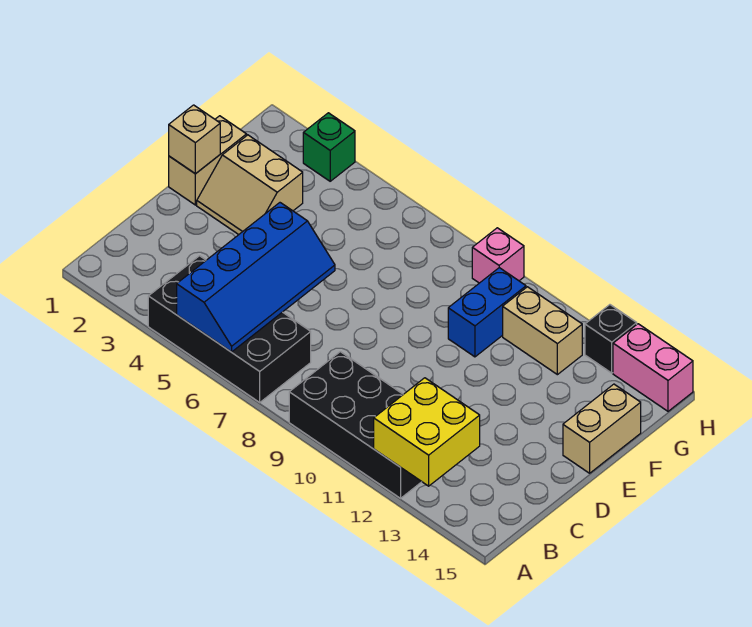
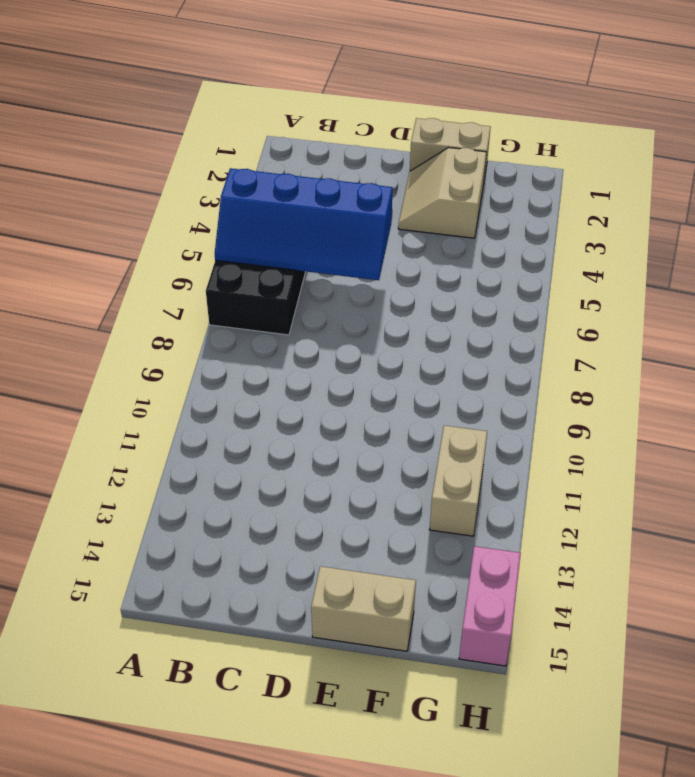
none -> black 2x4 brick [289,352,422,498]
none -> blue 1x2 brick [448,268,526,357]
none -> green 1x1 brick [303,113,355,181]

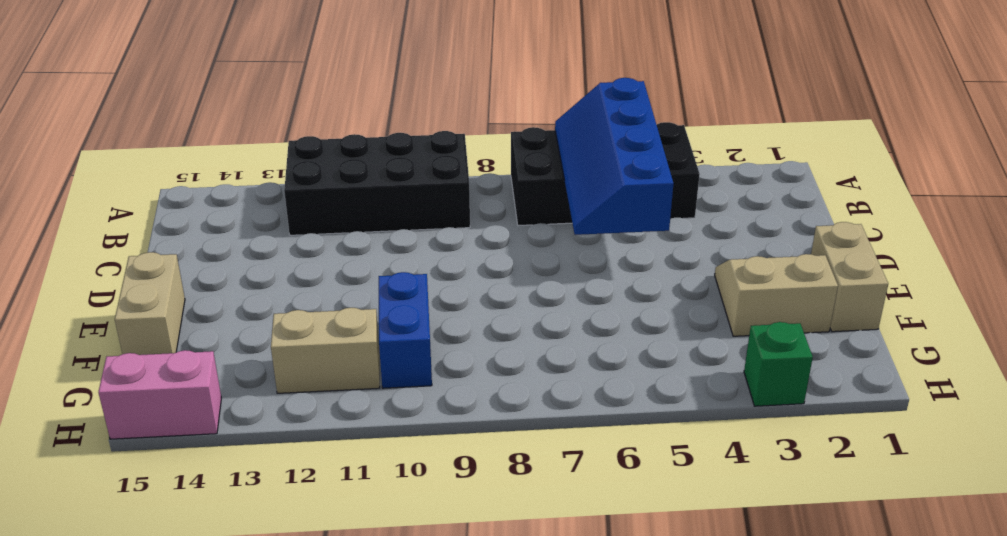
none -> pink 1x1 brick [472,228,524,283]
none -> black 1x1 brick [585,305,637,373]
none -> yellow 2x2 brick [374,378,480,486]

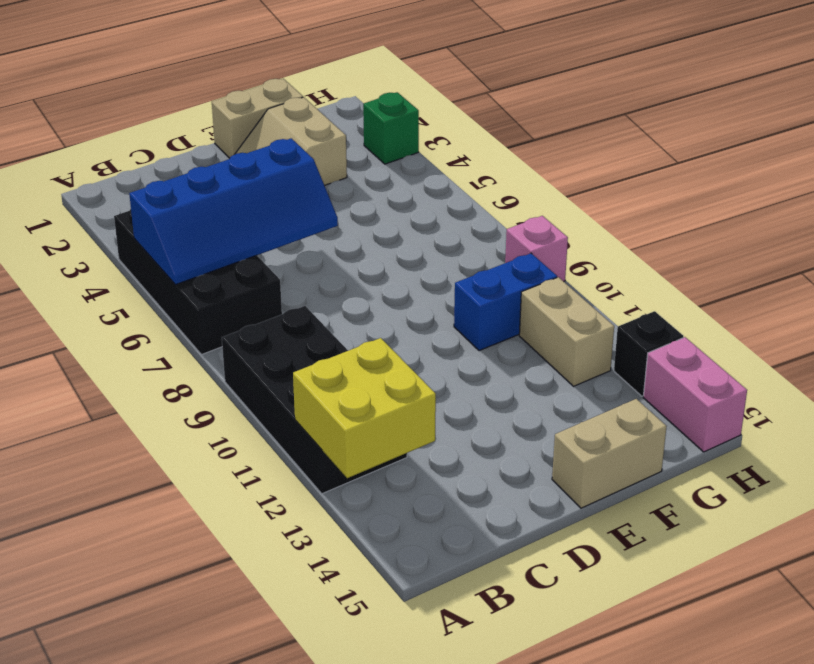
none -> tan 1x1 brick [169,105,220,174]

